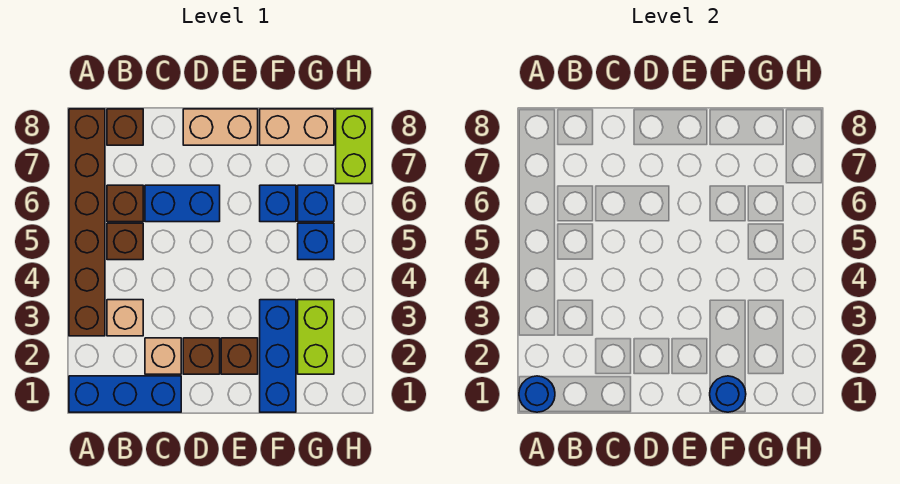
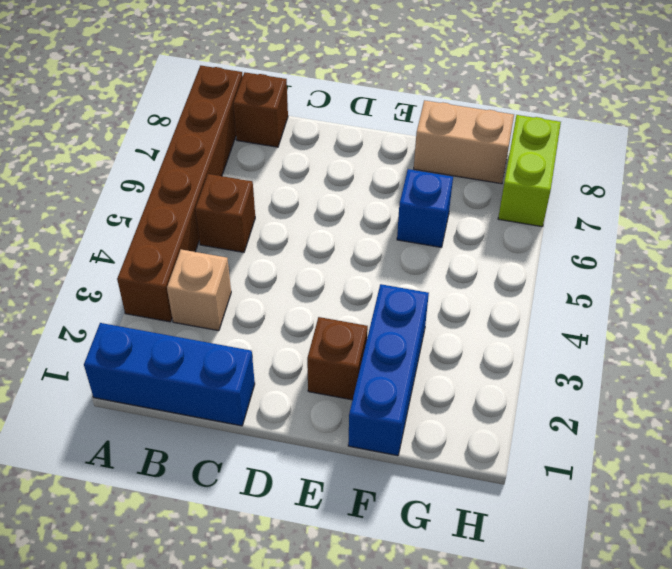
none -> brown 1x1 brick [107,185,143,222]
none -> tan 1x1 brick [145,338,181,374]
none -> blue 1x2 brick [145,185,220,222]

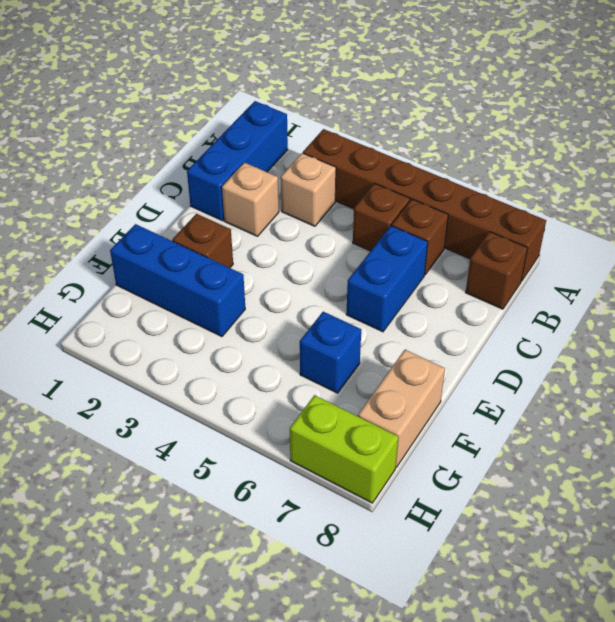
none -> brown 1x1 brick [183,338,220,374]
none -> tan 1x2 brick [183,109,258,145]
none -> lime 1x2 brick [298,300,334,374]

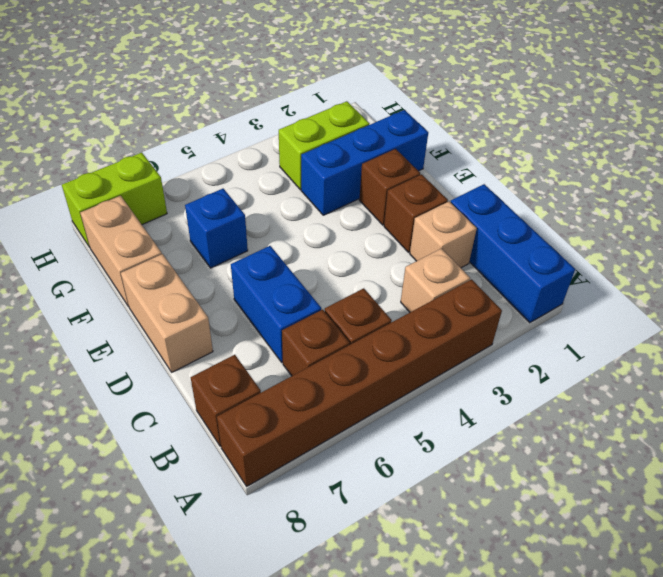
none -> blue 1x1 brick [298,223,334,260]
none -> blue 1x1 brick [298,185,334,222]
none -> blue 1x1 round brick [519,376,555,412]

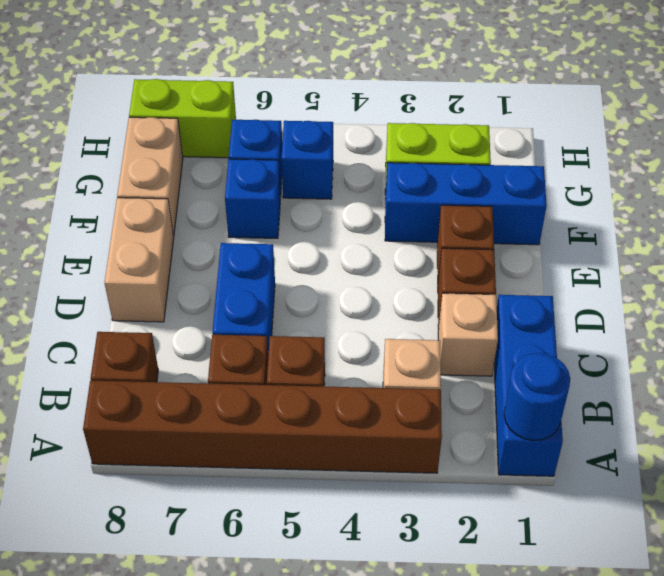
none -> blue 1x1 round brick [710,376,746,412]

